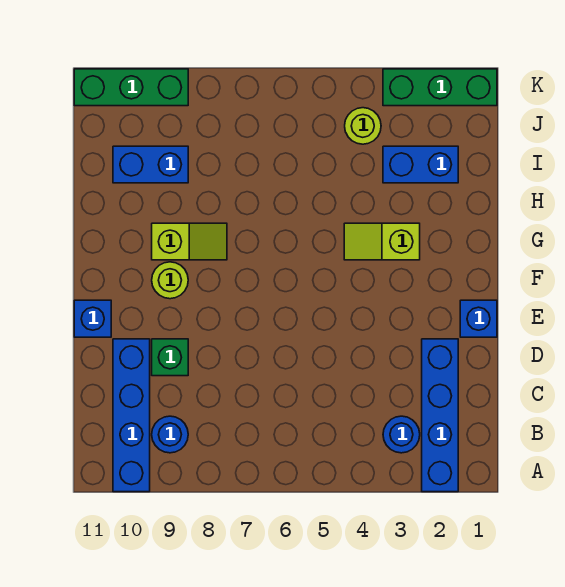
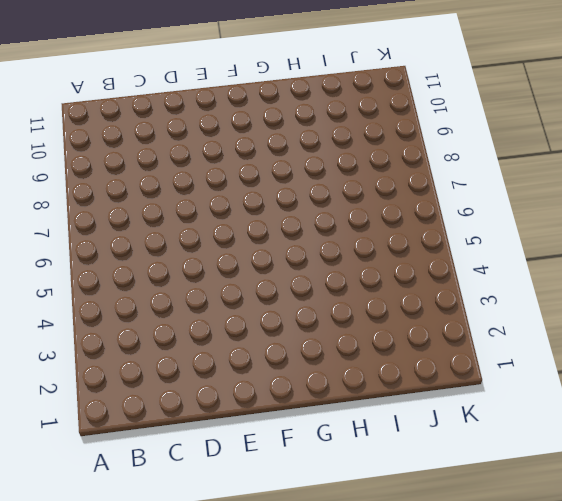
none -> blue 1x4 brick [422,339,458,492]
none -> blue 1x4 brick [113,339,150,492]
none -> blue 1x1 round brick [383,416,420,453]

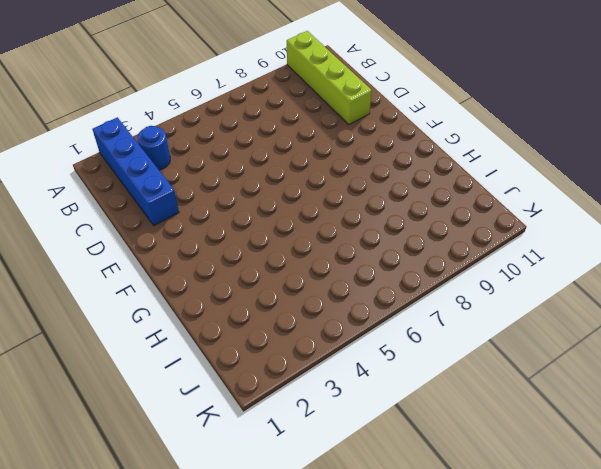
lime 1x4 brick [287,31,372,124] -> blue 1x4 brick [113,339,150,492]
none -> blue 1x1 round brick [152,416,188,453]
none -> green 1x1 brick [152,339,188,376]
none -> blue 1x1 brick [460,300,497,337]

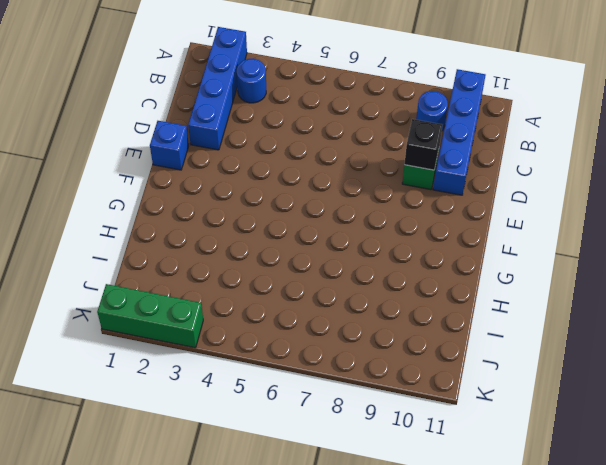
black 1x1 brick [404,119,442,170] -> none
none -> blue 1x1 brick [74,300,111,337]
none -> lime 1x1 round brick [152,262,188,299]
none -> lime 1x2 slope [344,223,420,260]

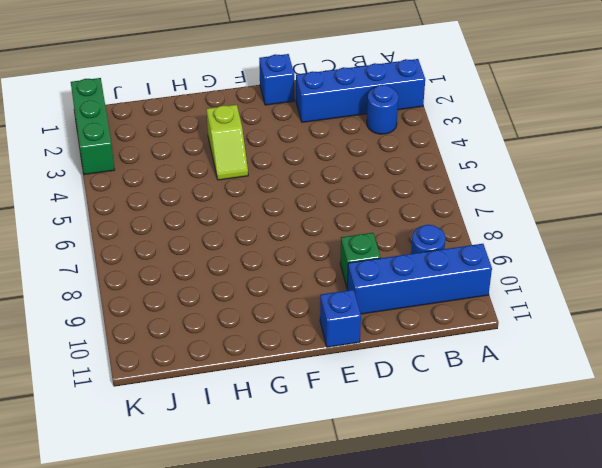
none -> lime 1x1 round brick [152,262,188,299]
none -> lime 1x2 slope [152,223,227,260]
none -> blue 1x2 brick [383,146,458,183]

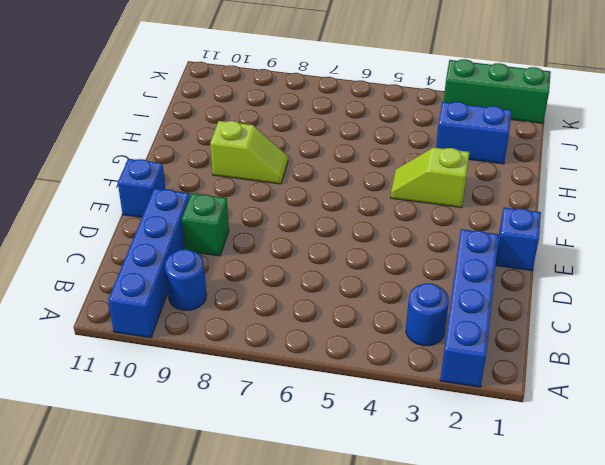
none -> lime 1x1 round brick [152,262,188,299]
none -> blue 1x2 brick [113,146,188,183]
none -> lime 1x1 round brick [345,108,381,144]

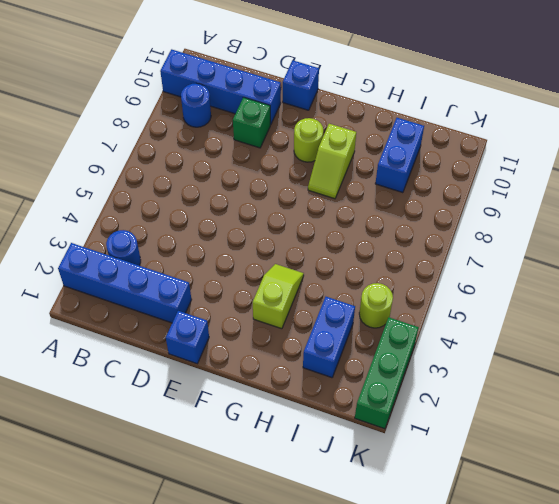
none -> green 1x3 brick [74,69,188,106]

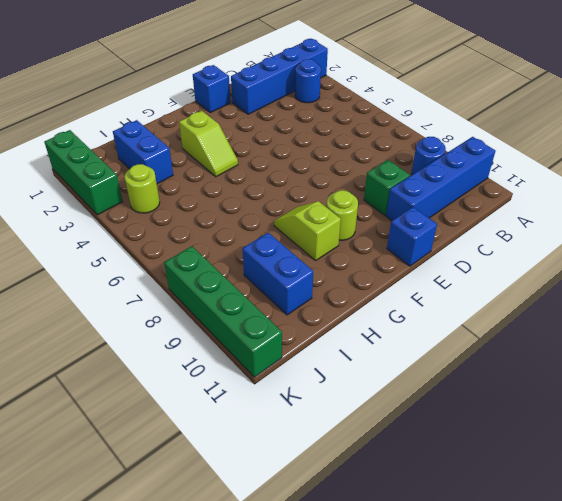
green 1x4 brick [164,246,282,377] -> green 1x3 brick [74,69,188,106]

